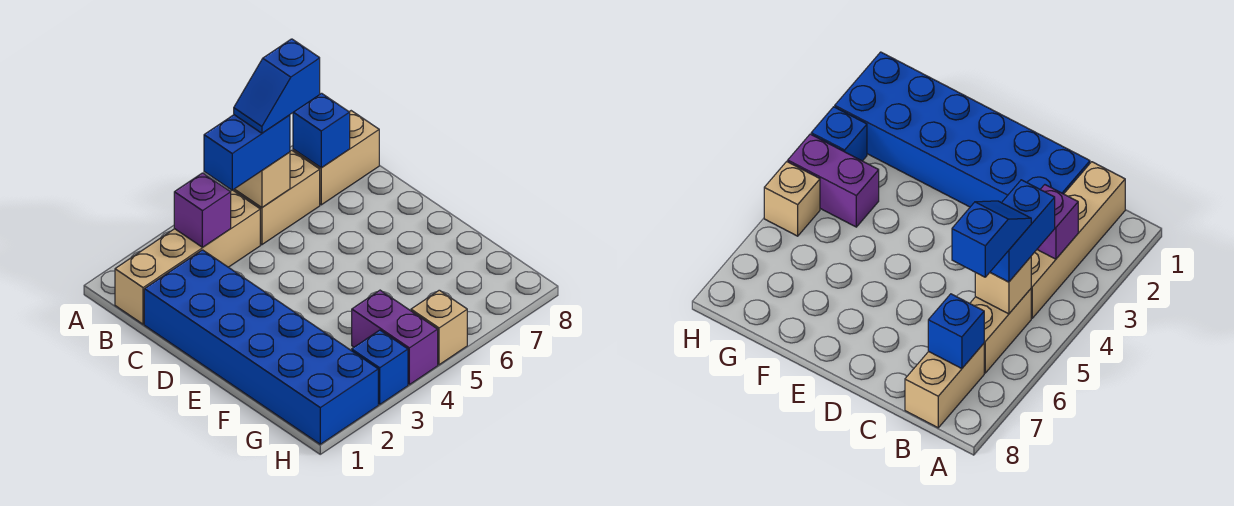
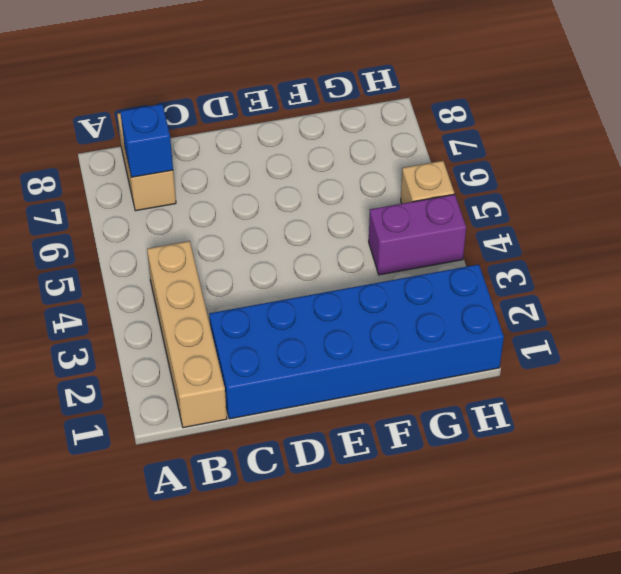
none -> tan 1x2 brick [234,150,320,245]
none -> blue 1x1 brick [352,330,408,404]
none -> purple 1x1 brick [174,173,231,247]

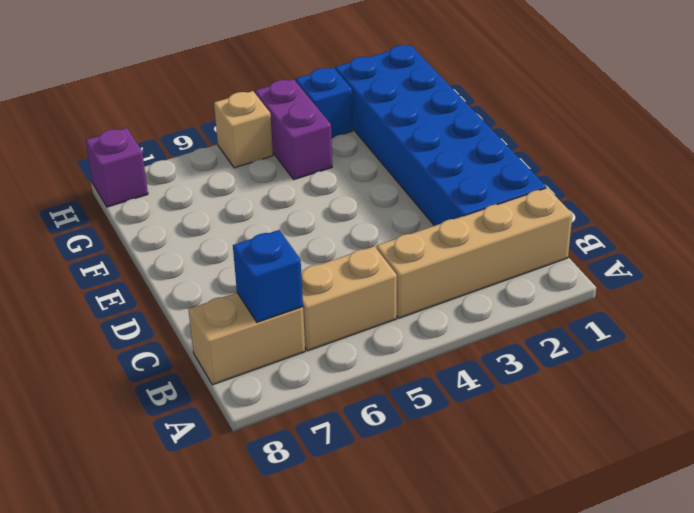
purple 1x1 brick [86,128,148,207] -> purple 1x1 brick moved to [174,173,231,247]
none -> tan 1x1 brick [235,152,290,207]
none -> blue 1x2 brick [204,115,290,190]
none -> blue 1x2 slope [234,39,320,133]

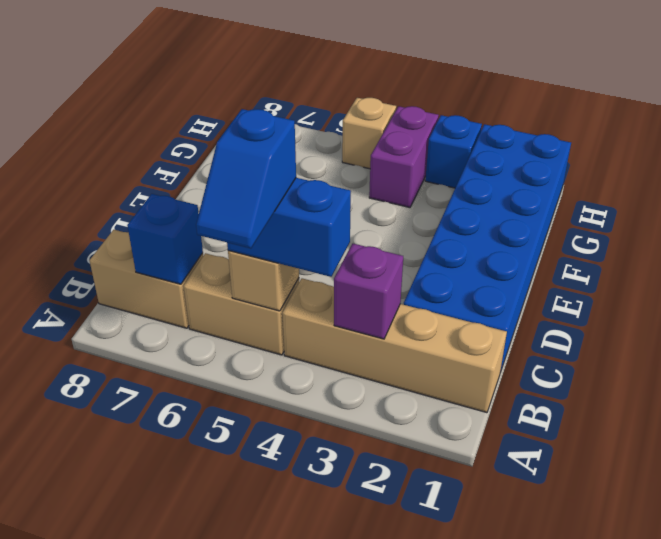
blue 1x2 slope [196,109,296,248] -> blue 1x2 slope turned to [234,39,320,133]

